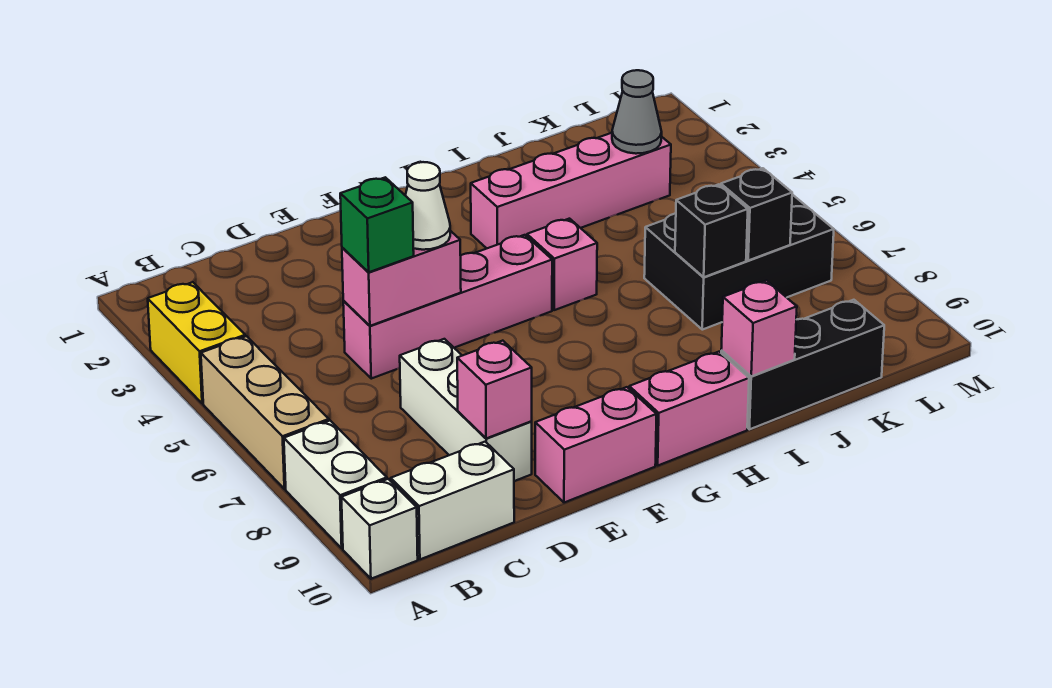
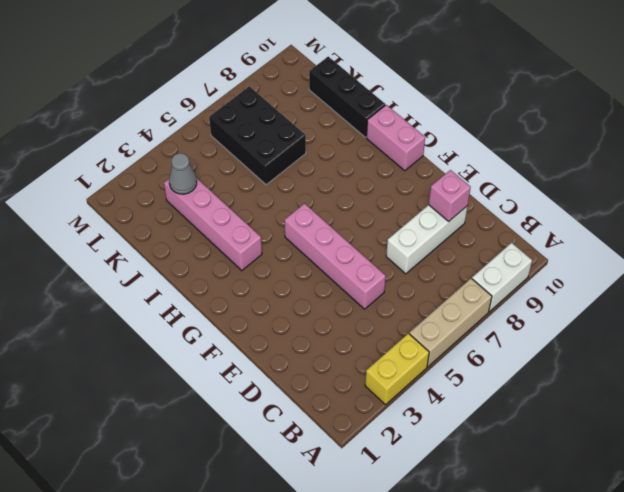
none -> white 1x1 brick [341,479,418,579]
none -> white 1x2 brick [391,442,514,559]
none -> pink 1x2 brick [535,387,657,503]

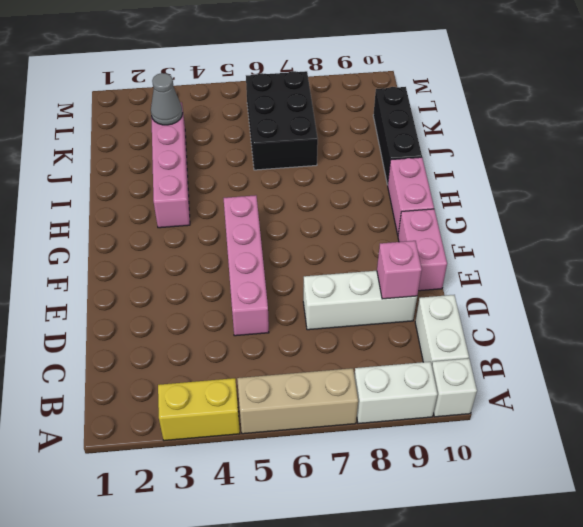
none -> pink 1x1 brick [527,219,597,310]
none -> pink 1x2 brick [342,231,461,326]
none -> pink 1x1 brick [721,280,797,376]

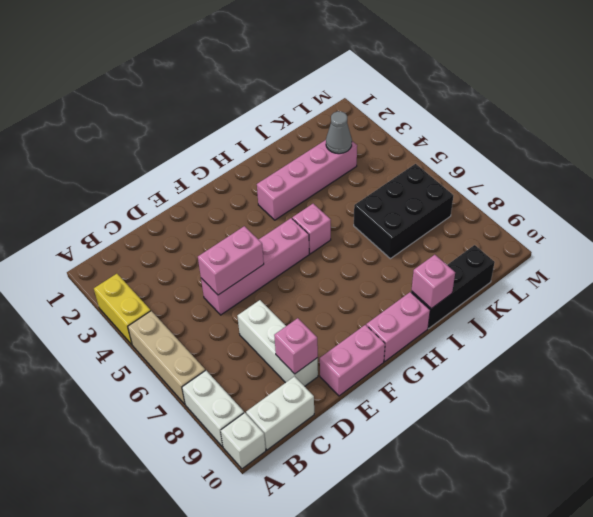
none -> black 1x1 brick [675,184,748,277]
none -> black 1x1 brick [721,168,792,260]
none -> green 1x1 brick [340,177,414,272]

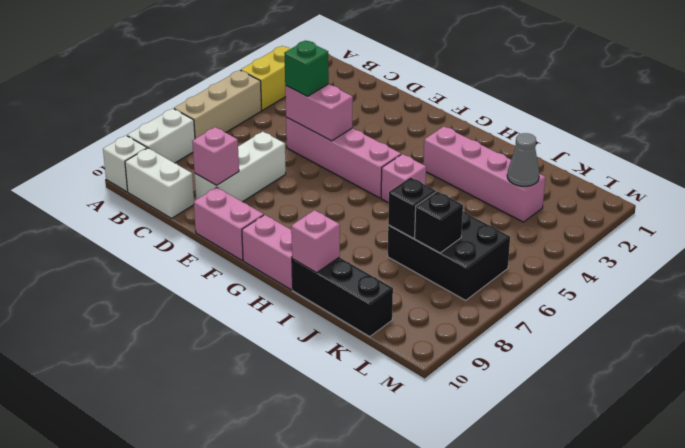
none -> white 1x1 cone [405,162,450,250]

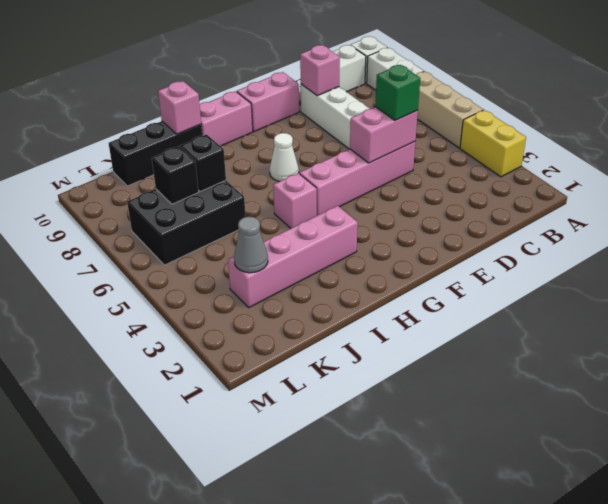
white 1x1 cone [270,133,299,182] -> white 1x1 cone moved to [405,162,450,250]

